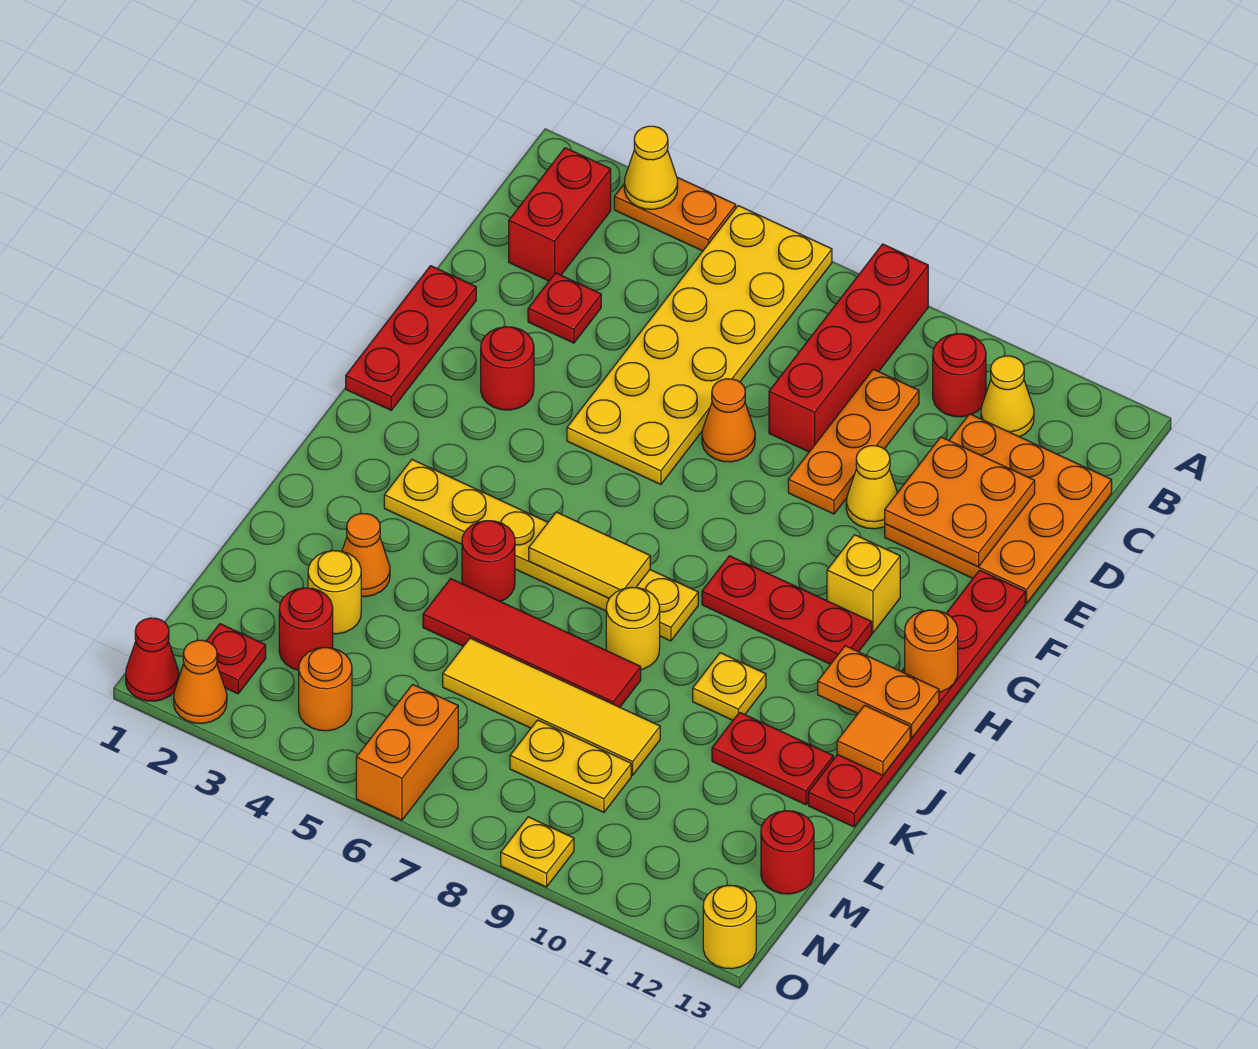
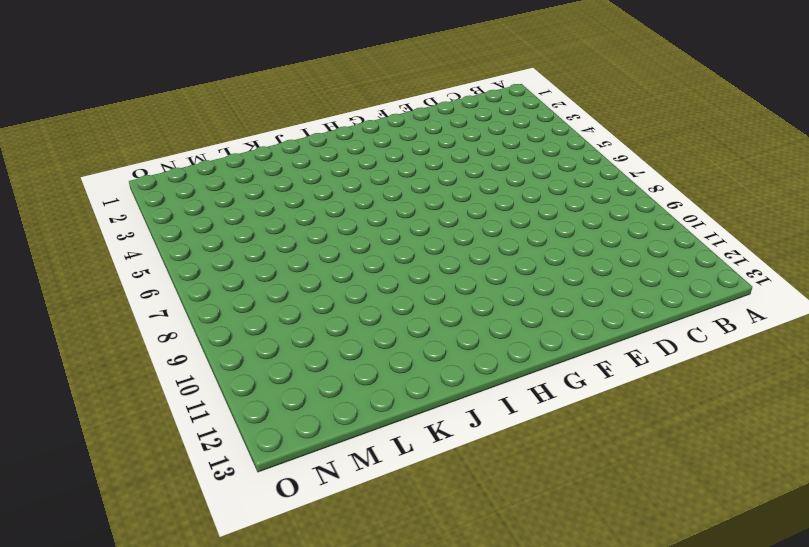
none -> orange 1x2 plate [614,177,736,251]
none -> yellow 2x6 plate [567,206,832,485]
none -> red 1x4 brick [769,244,928,452]
none -> red 1x2 brick [509,148,611,281]

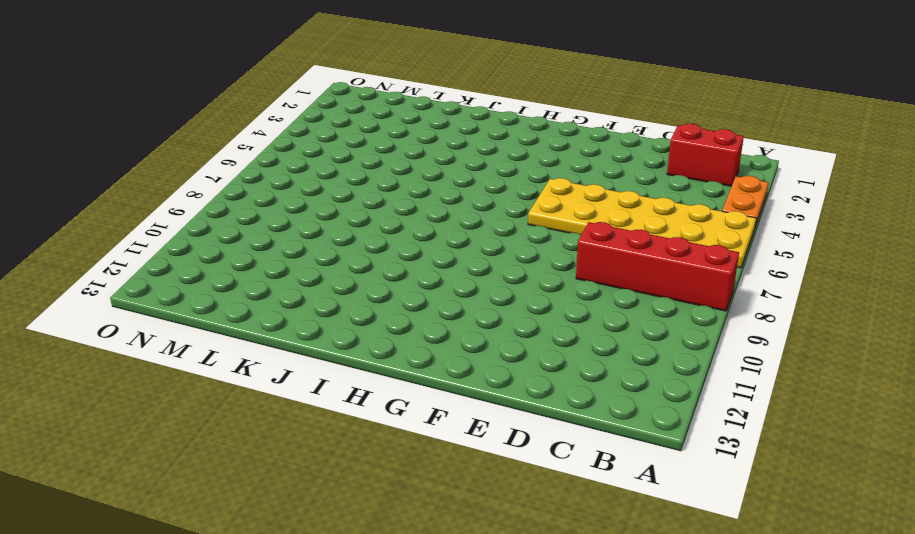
none -> red 1x1 round brick [933,334,986,417]
none -> yellow 1x1 cone [981,356,1034,437]
none -> orange 1x3 plate [788,369,919,514]
none -> orange 3x3 plate [885,414,1112,603]

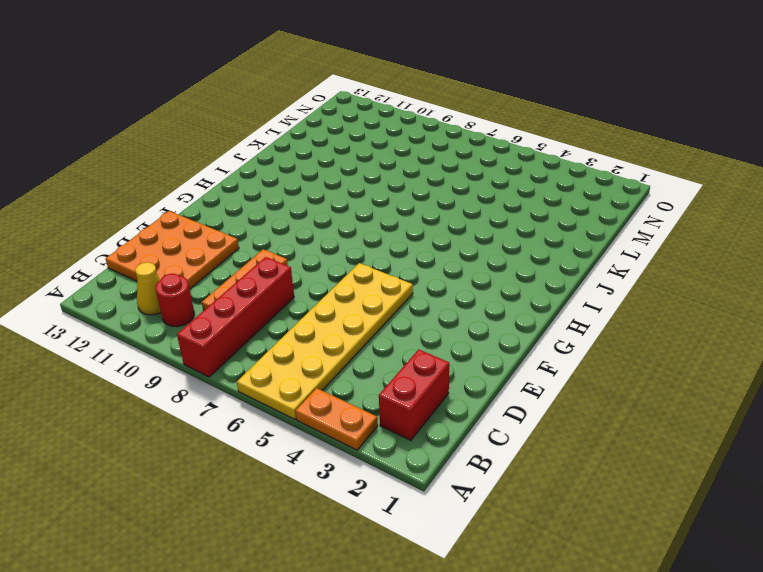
none -> red 1x1 plate [528,273,601,343]
none -> red 1x3 plate [346,266,476,410]
none -> orange 1x1 cone [702,379,755,462]
none -> yellow 1x1 cone [846,446,898,529]

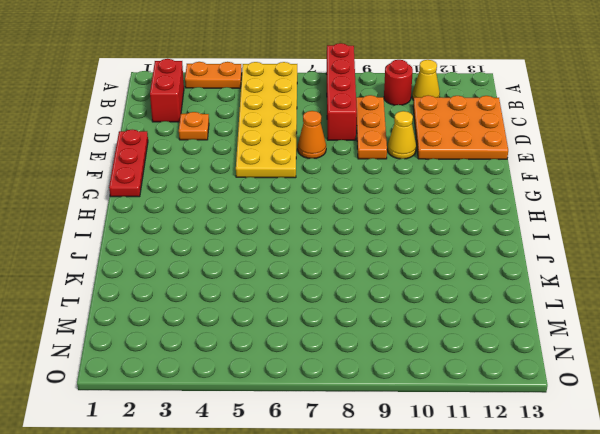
orange 1x1 plate [179,112,209,140] -> red 1x1 plate [528,273,601,343]
none -> red 1x1 round brick [481,327,534,410]
none -> red 1x6 plate [808,570,1025,827]
none -> yellow 1x1 brick [827,535,900,633]
none -> red 1x3 plate [702,556,872,664]

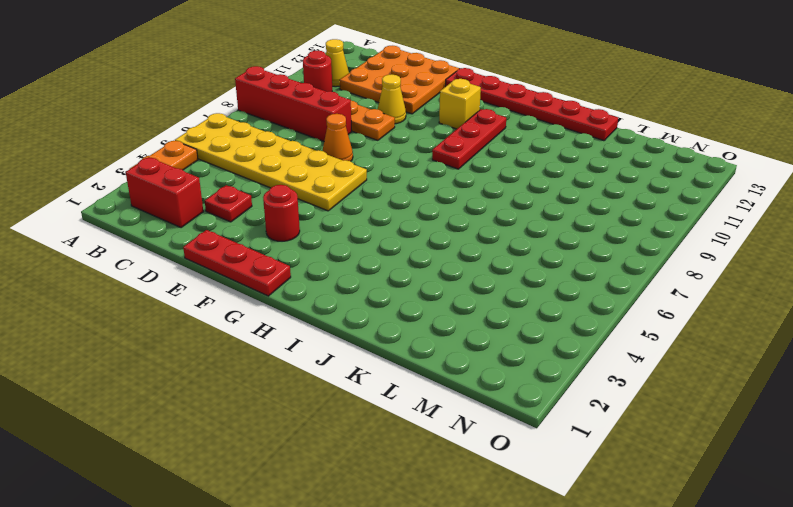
none -> yellow 1x6 plate [384,460,698,641]
none -> red 1x1 round brick [462,521,515,602]
none -> yellow 1x1 round brick [606,587,660,670]
none -> yellow 1x1 plate [693,653,766,720]

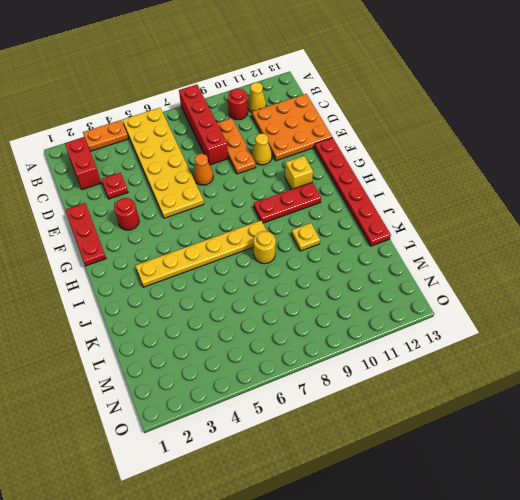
none -> red 1x1 round brick [462,521,515,602]
none -> orange 1x1 cone [342,514,390,597]
none -> red 1x4 tile [423,579,641,707]
none -> red 1x2 plate [712,712,833,805]

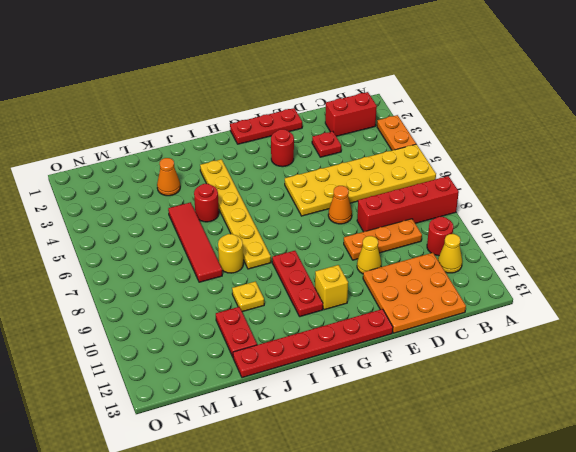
none -> yellow 1x1 round brick [308,551,361,634]
none -> yellow 1x4 tile [443,638,660,775]
none -> red 1x1 round brick [279,588,333,670]
none -> yellow 1x2 plate [510,720,631,812]

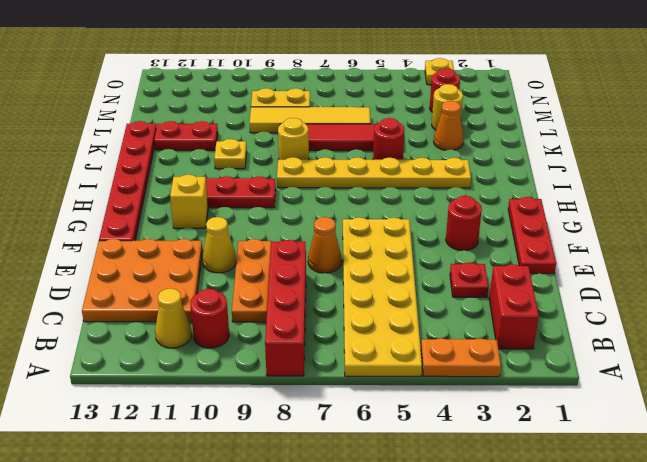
yellow 1x1 plate [425,58,454,85] -> yellow 1x1 plate moved to [501,817,574,887]
none -> red 1x1 round brick [761,811,814,894]
none -> red 1x1 plate [207,624,266,694]
none -> orange 1x1 round brick [299,648,352,731]
none -> orange 1x2 brick [356,684,458,820]

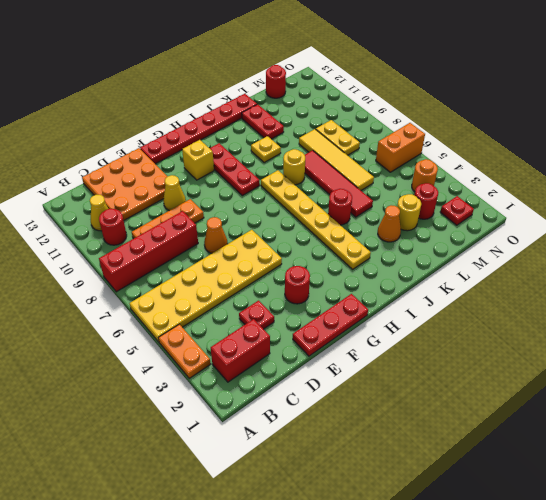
none -> red 1x1 cone [126,618,179,701]
none -> orange 1x1 cone [174,640,227,724]
none -> yellow 1x1 plate [501,817,574,887]
none -> yellow 1x1 round brick [703,885,756,969]

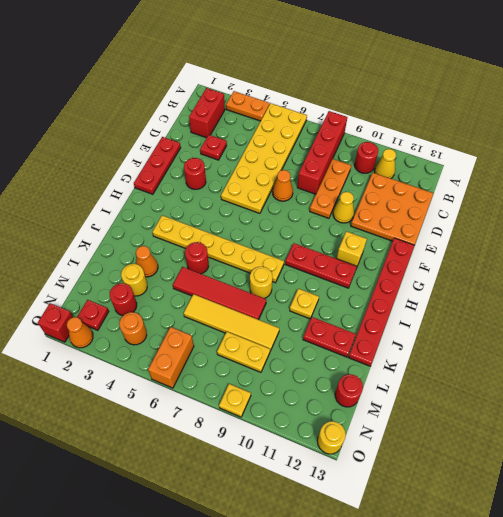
red 1x1 brick [38,303,73,342] -> red 1x1 cone [126,618,179,701]
none -> yellow 1x1 cone [624,126,678,209]
none -> orange 2x2 plate [885,437,1035,567]
none -> orange 1x1 round brick [905,610,958,692]
none -> yellow 1x2 tile [529,512,650,598]

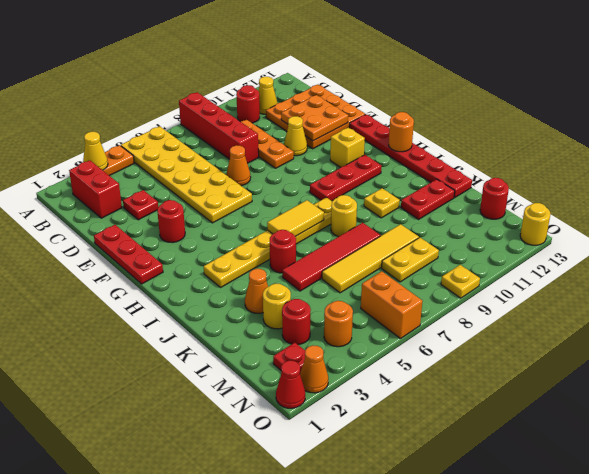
none -> orange 1x2 plate [818,646,939,738]
none -> orange 1x1 tile [837,705,910,775]

